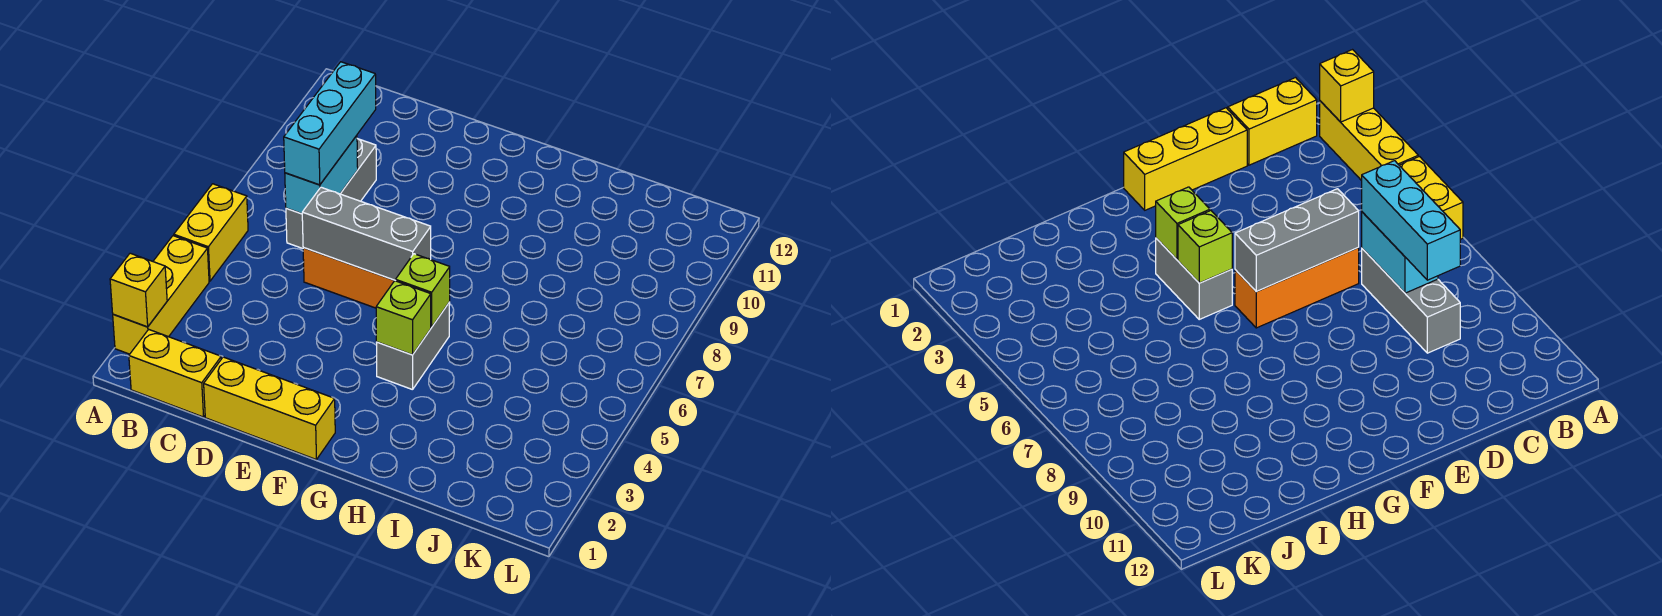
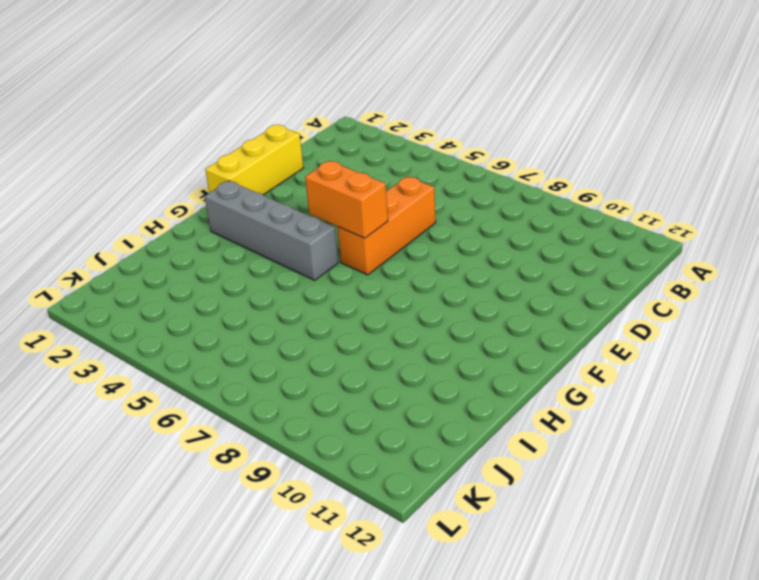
orange 1x2 brick [305,161,388,238] -> grey 1x3 brick [302,187,431,281]
grey 1x4 brick [205,181,338,280] -> grey 1x2 brick [377,302,450,390]
none -> yellow 1x3 brick [113,236,209,354]
none -> yellow 1x2 brick [174,184,248,281]
none -> yellow 1x2 brick [129,329,221,417]

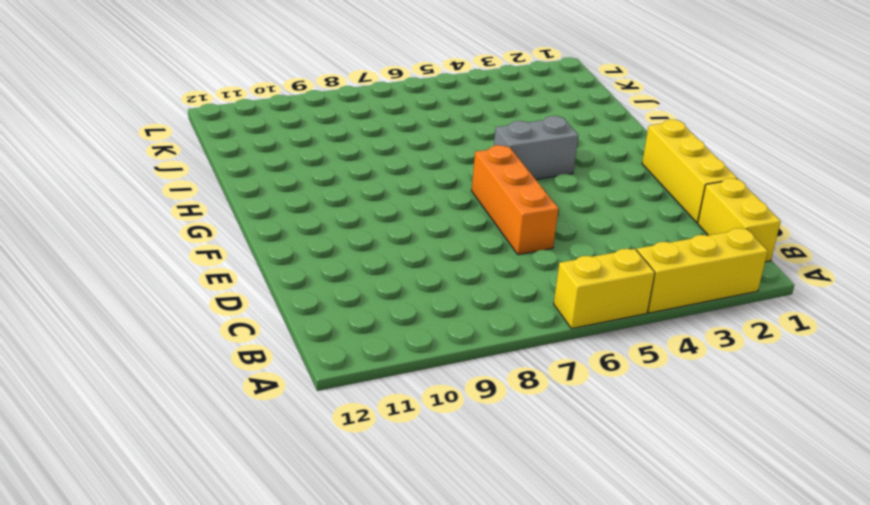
none -> grey 1x3 brick [286,139,376,248]
none -> yellow 1x1 brick [110,253,167,327]
none -> cyan 1x2 brick [285,136,358,214]

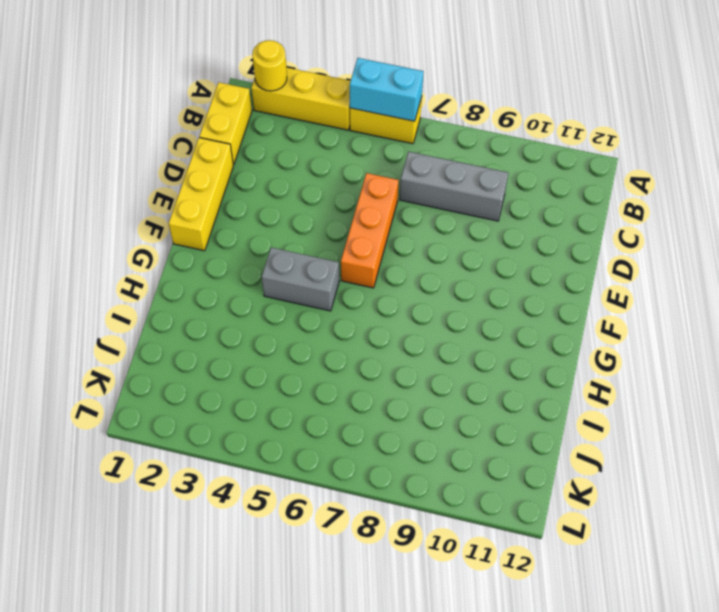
yellow 1x1 round brick [252,40,287,91] -> yellow 1x1 brick [110,253,167,327]
cyan 1x2 brick [350,58,424,121] -> cyan 1x2 brick moved to [285,136,358,214]
none -> grey 1x3 brick [302,187,431,281]
none -> lime 1x1 brick [376,281,431,355]
none -> lime 1x1 brick [396,254,450,327]

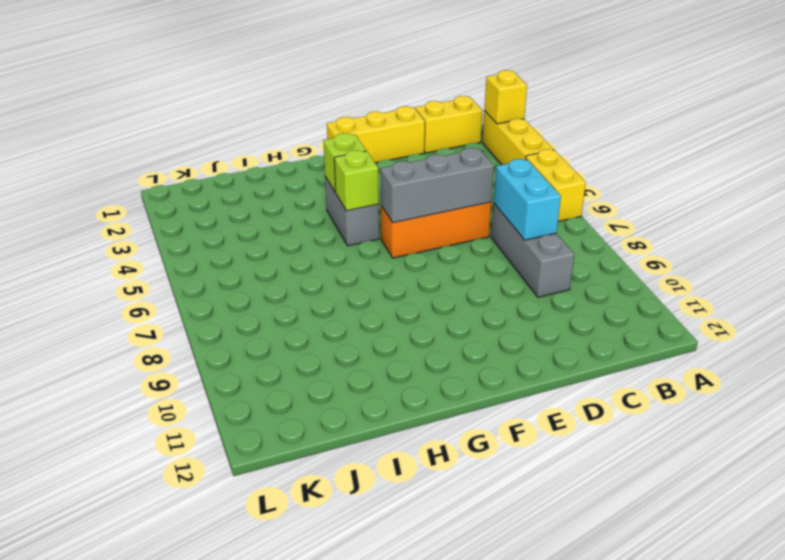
none -> cyan 1x3 brick [284,62,376,185]

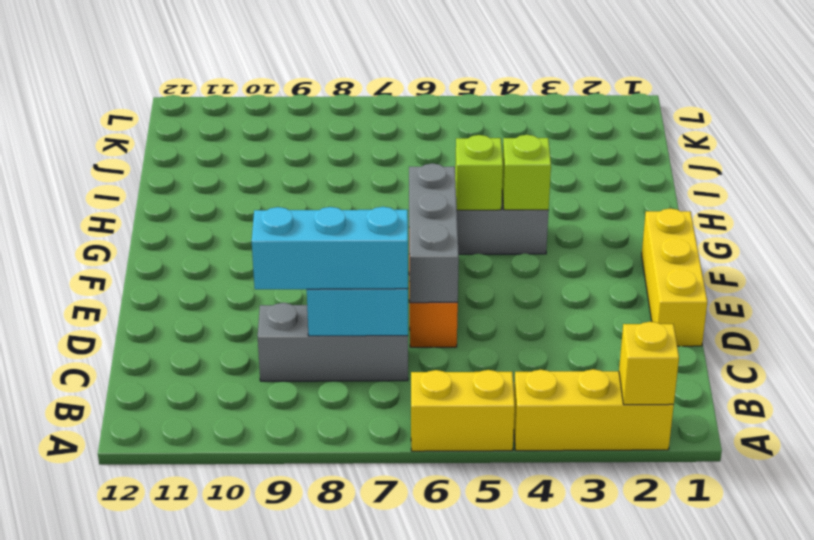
none -> yellow 1x2 brick [129,329,221,417]

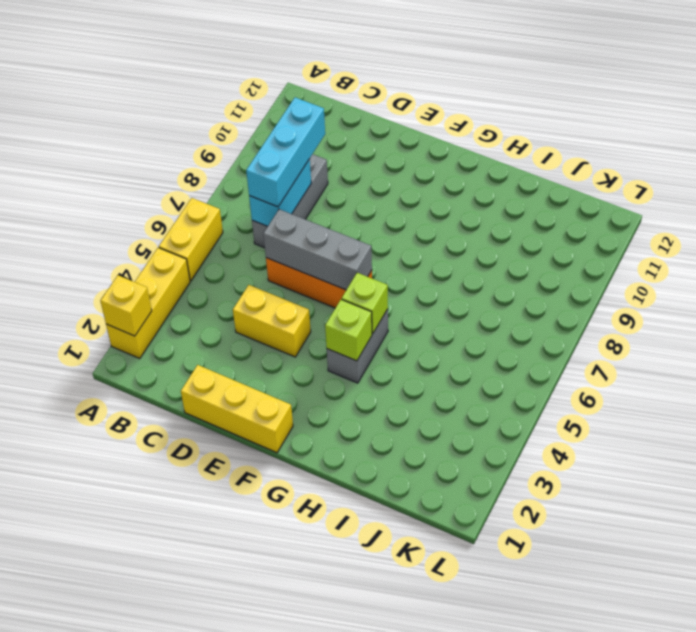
yellow 1x2 brick [233,285,311,357] -> yellow 1x2 brick moved to [129,329,221,417]

